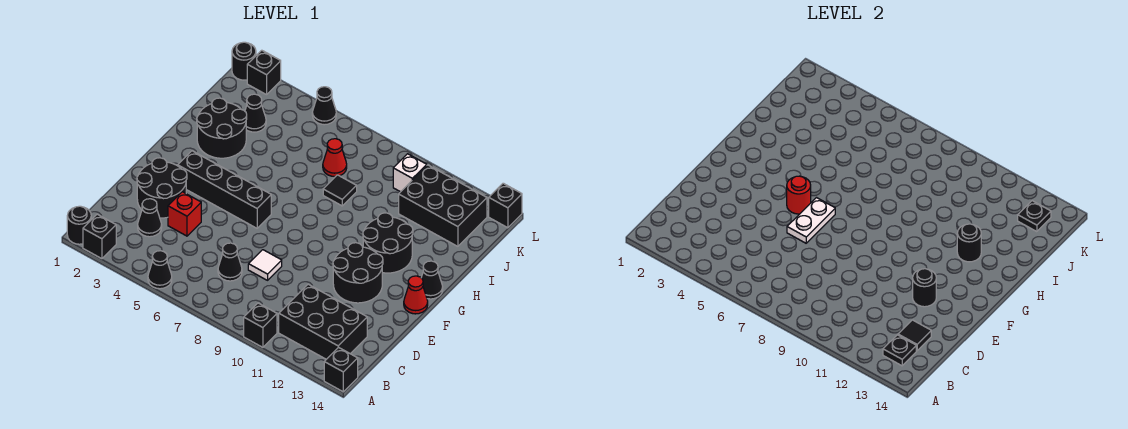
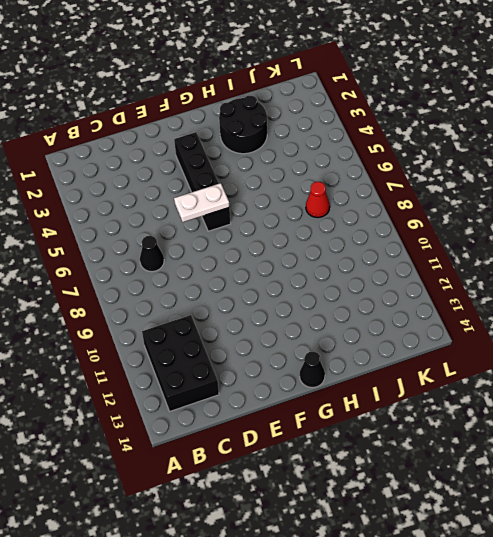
none -> black 1x1 round brick [67,206,91,244]
none -> black 1x1 brick [83,214,116,259]
none -> black 1x1 cone [148,251,172,289]
none -> black 1x1 brick [244,303,277,347]

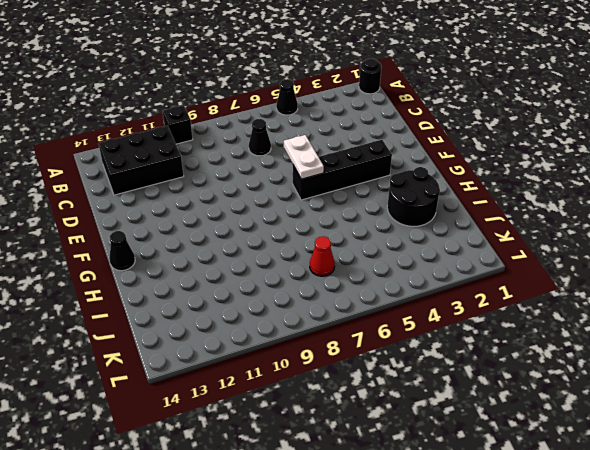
none -> black 1x1 brick [83,214,116,259]
none -> black 1x1 brick [324,347,358,392]
none -> black 1x1 cone [138,199,162,237]
none -> black 2x2 round brick [137,158,187,218]

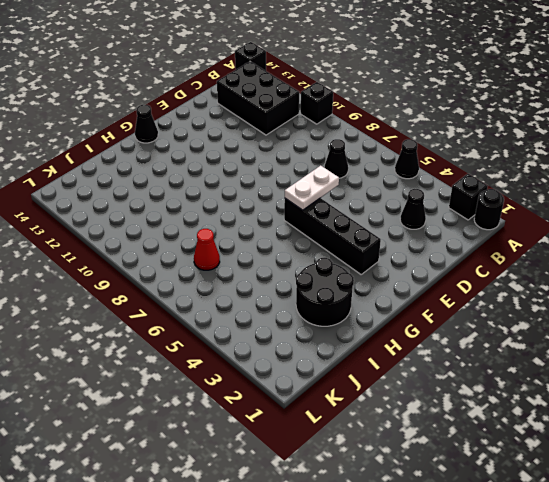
none -> black 2x2 round brick [137,158,187,218]
none -> red 1x1 brick [168,192,201,236]
none -> white 1x1 tile [248,250,282,280]
none -> black 2x2 round brick [333,243,383,303]

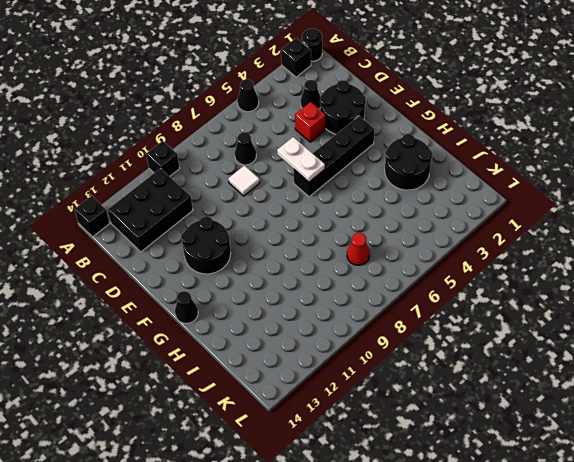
none -> red 1x1 cone [404,276,428,314]
none -> black 2x2 round brick [363,213,413,273]
none -> black 1x1 tile [323,175,357,206]
none -> black 1x1 cone [245,94,266,132]

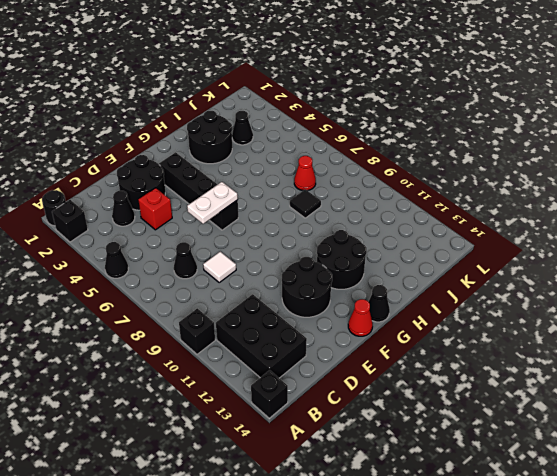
none -> black 2x3 brick [399,165,487,246]
none -> white 1x1 brick [393,154,427,192]
none -> black 1x1 round brick [232,42,256,80]
none -> black 1x1 brick [247,50,281,95]

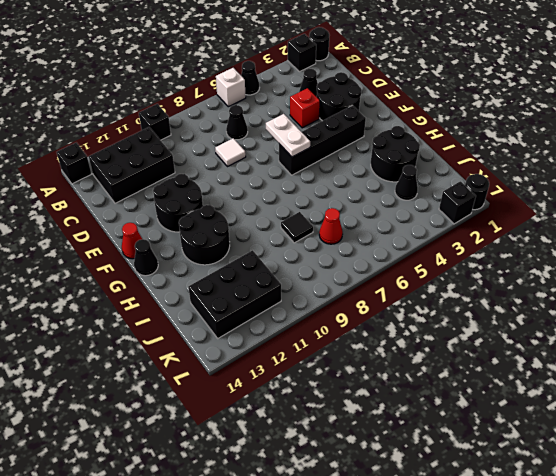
white 1x1 brick [216,68,246,107] -> white 1x1 brick moved to [393,154,427,192]
none -> black 1x1 cone [312,87,336,125]
none -> black 1x1 brick [489,183,522,228]
none -> black 1x1 plate [883,335,916,366]
none -> black 1x1 tile [898,320,931,351]

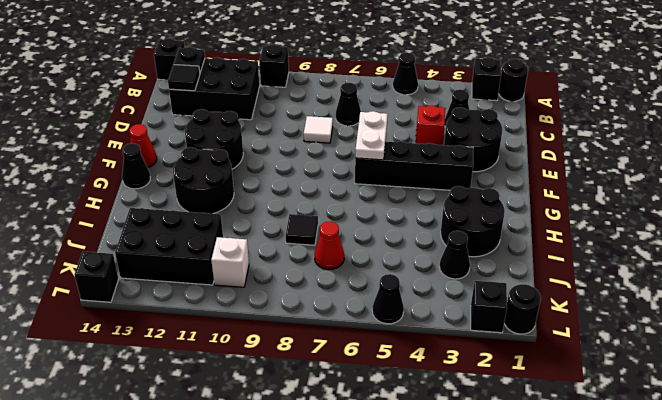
none -> black 1x1 round brick [913,269,936,307]
none -> red 1x1 round brick [787,176,811,214]
none -> black 1x1 round brick [957,224,981,262]
none -> black 1x1 plate [1018,201,1051,232]

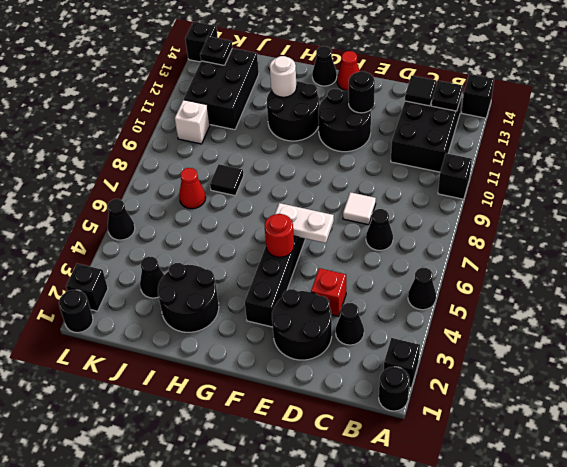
white 1x1 round brick [270,56,297,97] -> black 1x1 round brick [957,224,981,262]

